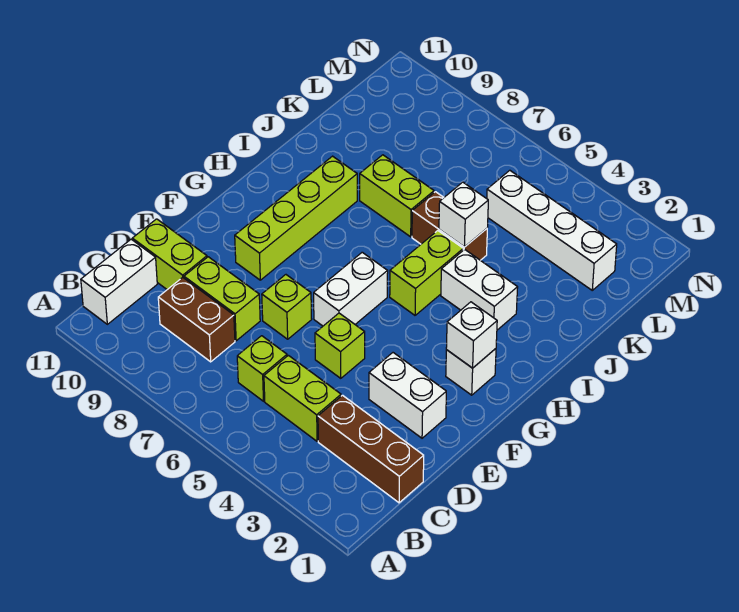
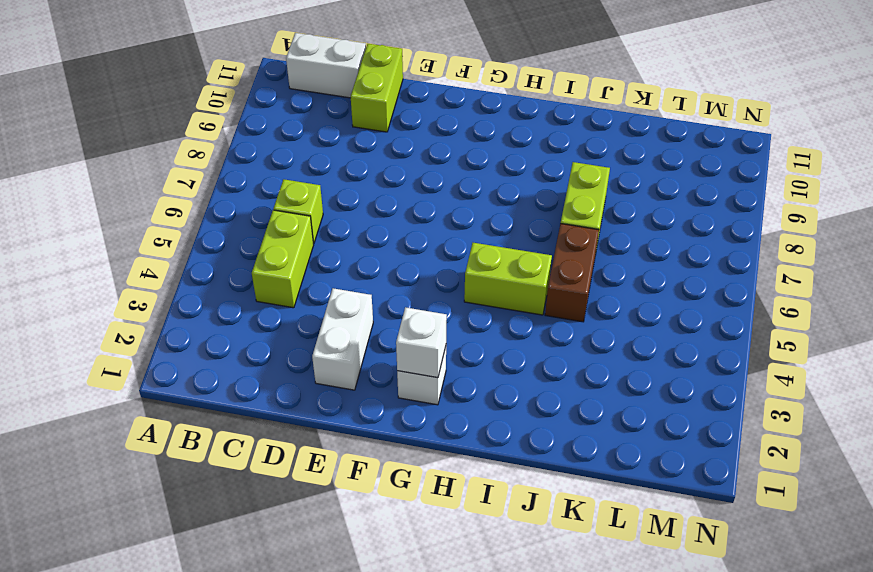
none -> brown 1x3 brick [318,395,424,503]
none -> brown 1x2 brick [158,277,235,362]
none -> lime 1x2 brick [184,257,260,341]

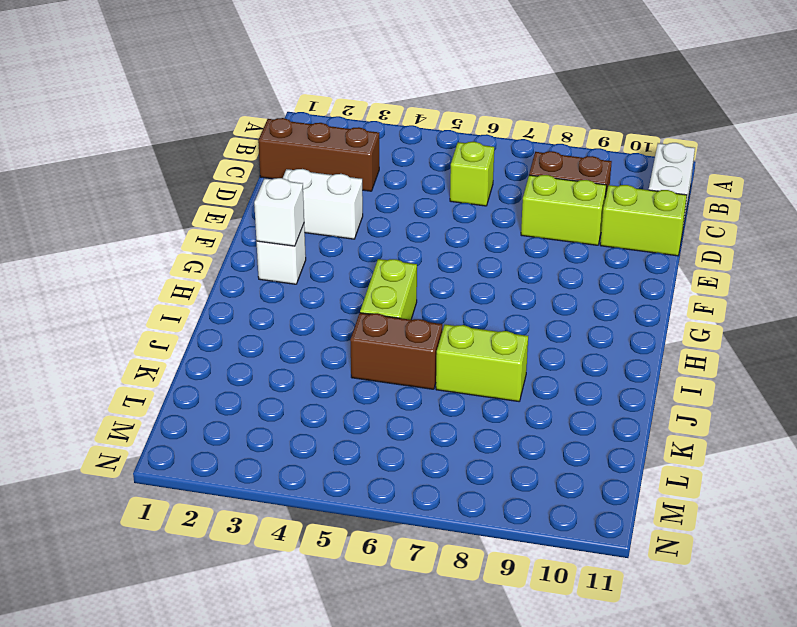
none -> lime 1x2 brick [264,355,341,441]
none -> lime 1x1 brick [315,313,365,378]
none -> lime 1x1 brick [262,275,312,339]

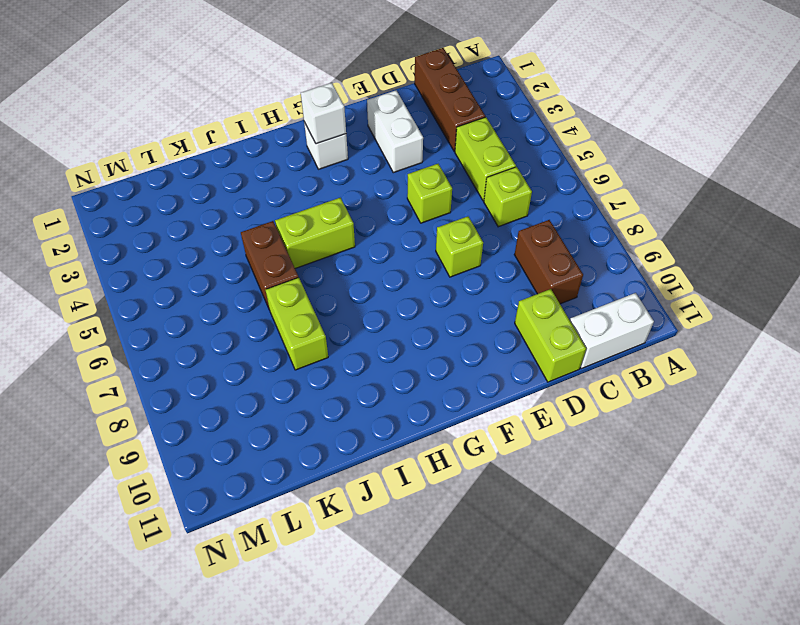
none -> lime 1x2 brick [184,257,260,341]
none -> white 1x2 brick [314,252,388,326]
none -> lime 1x4 brick [235,156,357,280]

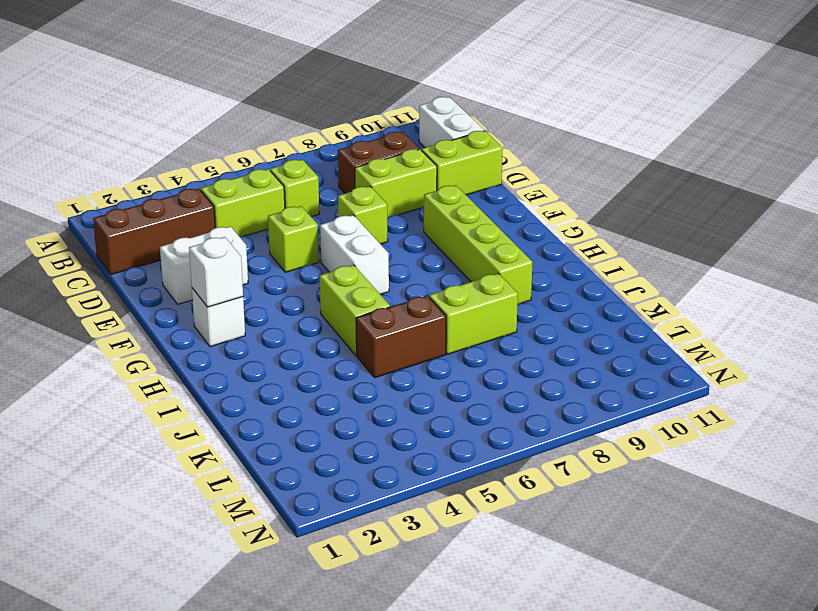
none -> white 1x2 brick [441,249,518,330]
none -> white 1x4 brick [487,170,617,290]
none -> white 1x1 brick [439,182,488,247]

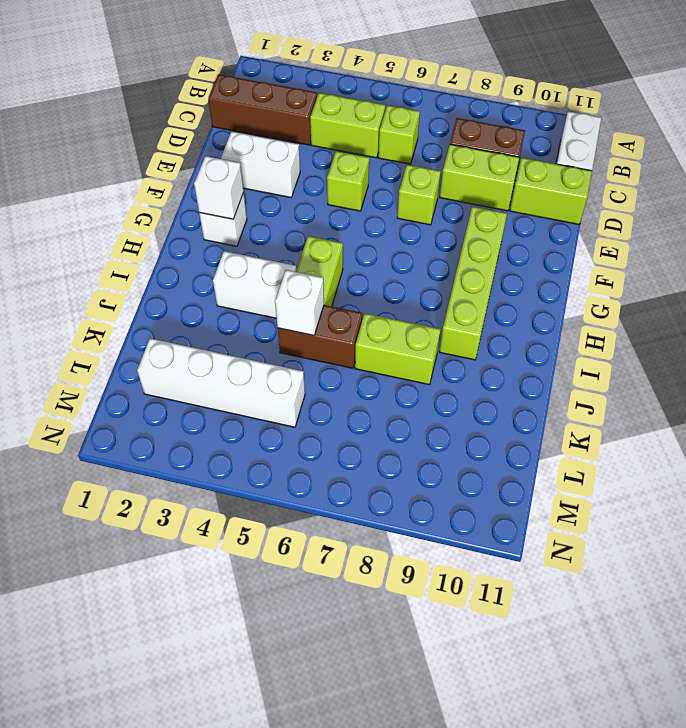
none -> white 1x2 brick [314,252,388,326]

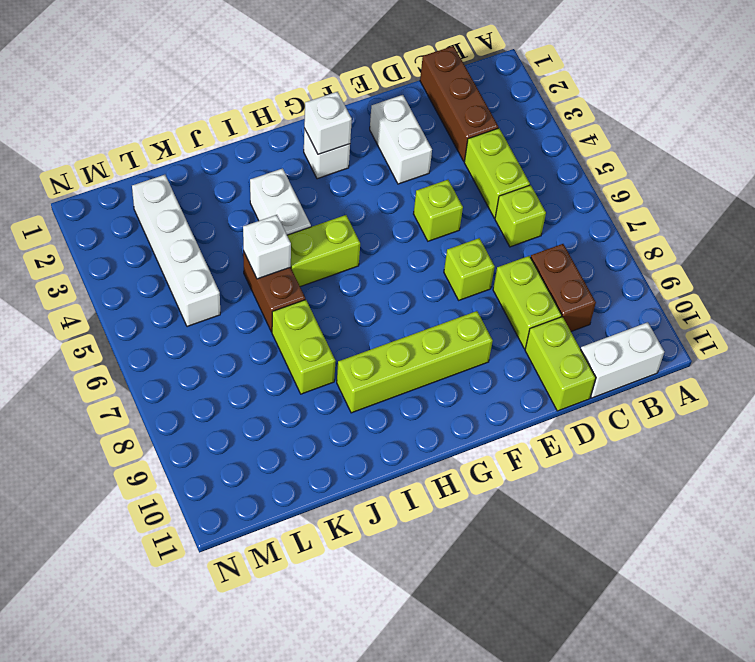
none -> white 1x2 brick [314,252,388,326]

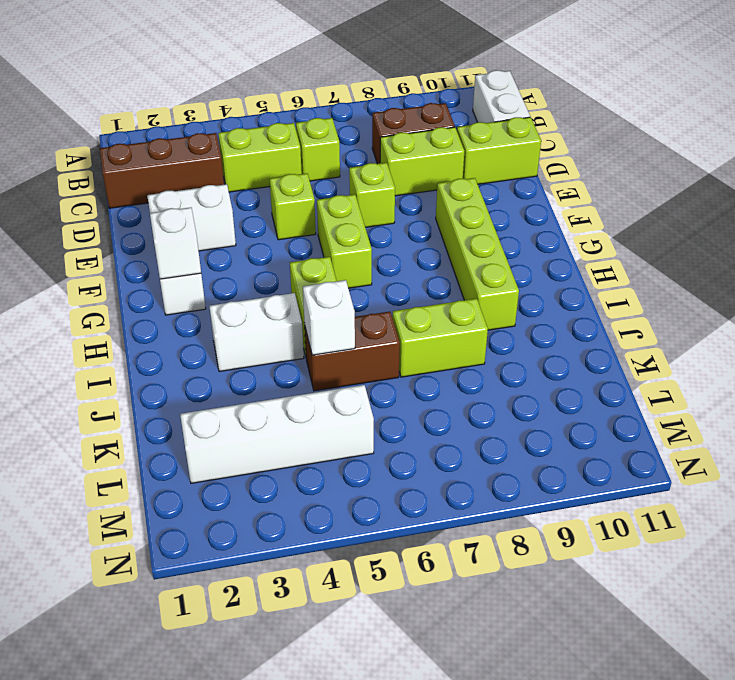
lime 1x2 brick [317,195,372,288] -> white 1x2 brick [314,252,388,326]

